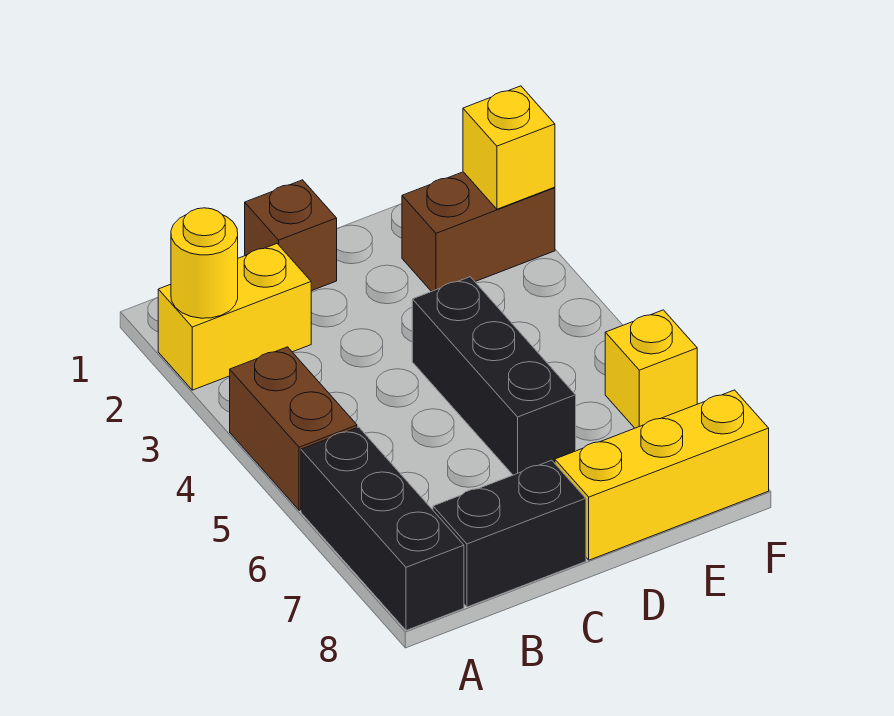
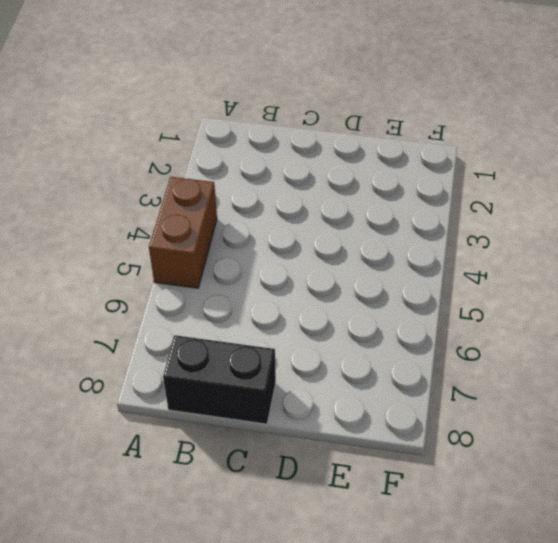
none -> yellow 1x2 brick [158,244,311,390]
none -> black 1x3 brick [301,427,464,630]

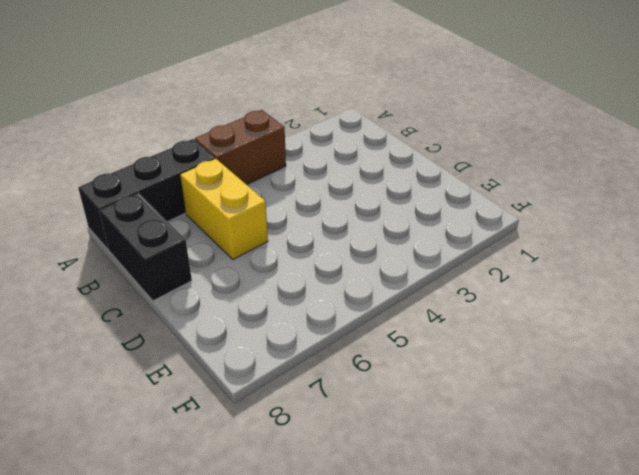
yellow 1x2 brick [180,159,268,259] -> yellow 1x2 brick moved to [158,244,311,390]
none -> brown 1x1 brick [245,180,337,291]
none -> black 1x3 brick [412,277,576,475]

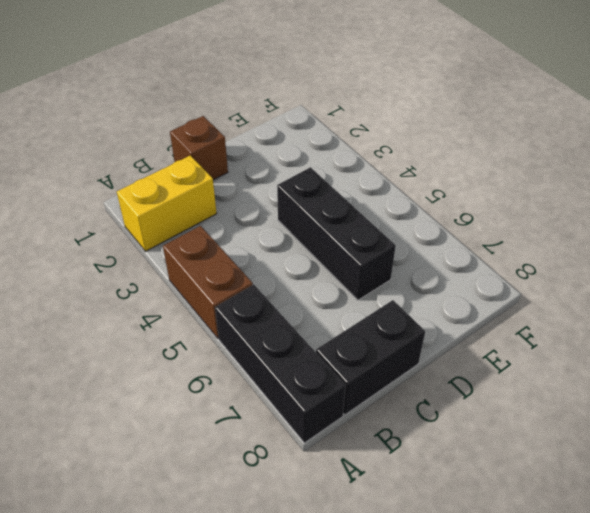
none -> yellow 1x3 brick [555,390,769,560]
none -> brown 1x2 brick [402,172,555,292]

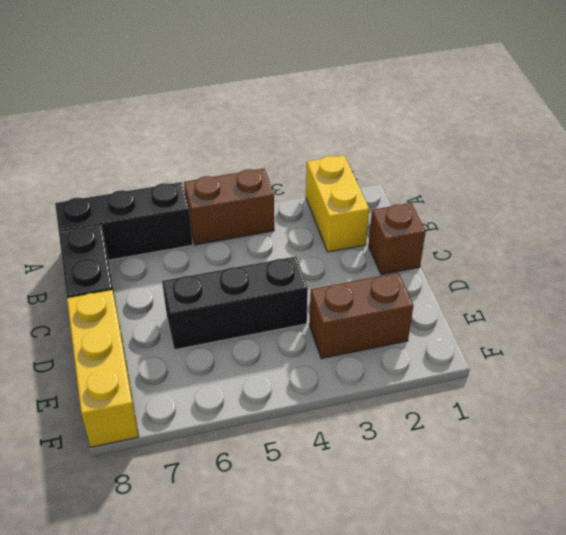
brown 1x2 brick [309,273,413,358] -> brown 1x2 brick turned to [402,172,555,292]
none -> yellow 1x1 brick [605,310,697,428]
none -> yellow 1x1 round brick [171,208,238,318]

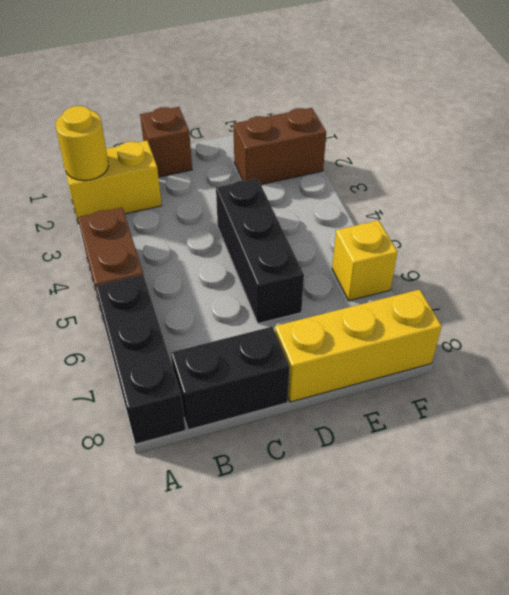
none -> yellow 1x1 brick [463,86,555,209]

